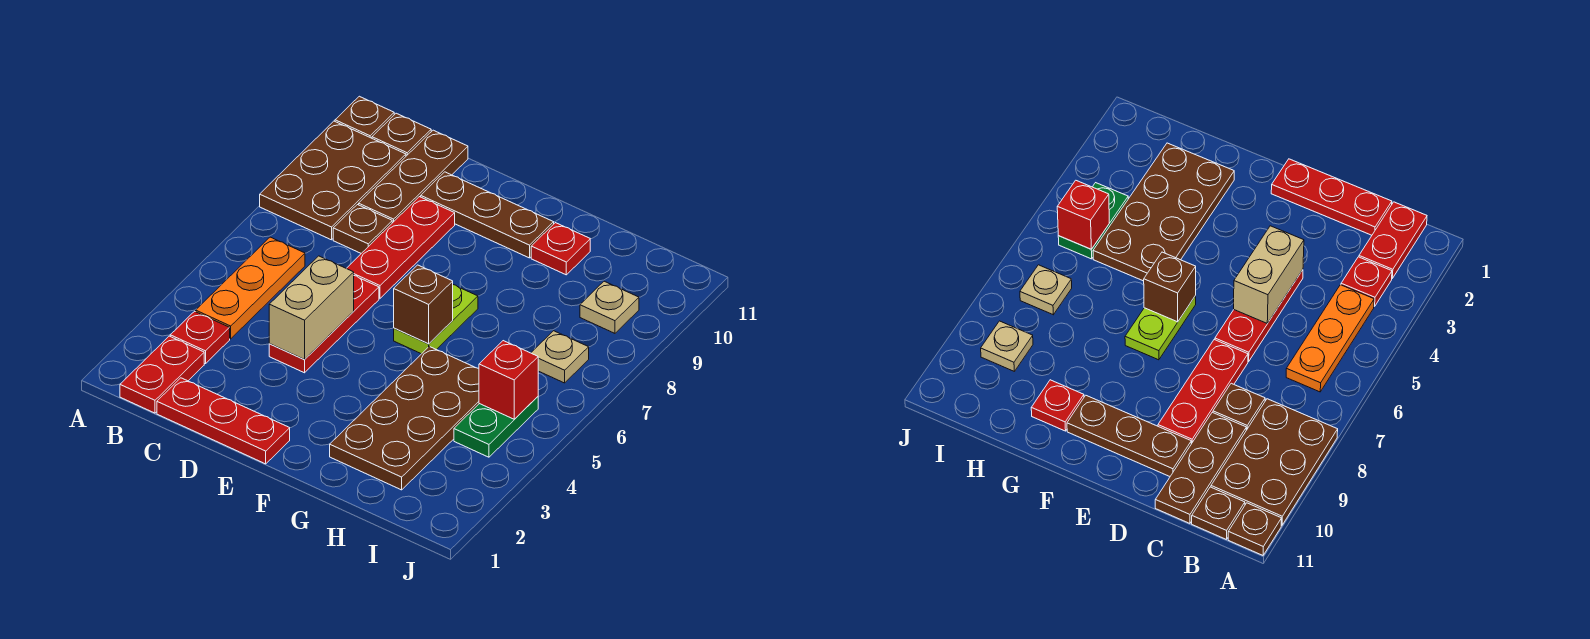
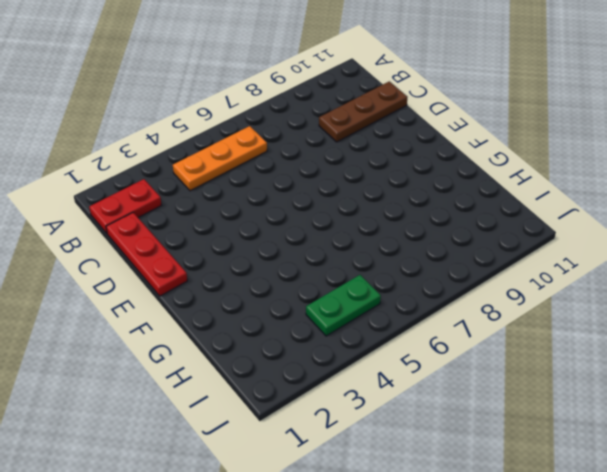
none -> brown 2x3 plate [260,121,406,240]
none -> brown 1x1 plate [335,96,394,138]
none -> red 1x1 plate [170,311,230,364]

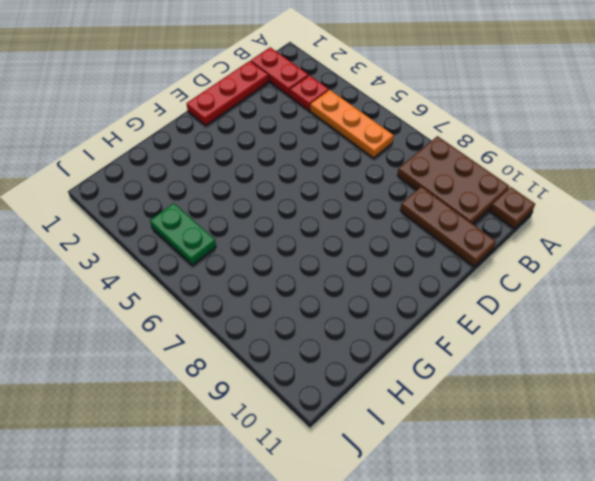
none -> brown 1x1 plate [372,113,431,156]
none -> brown 1x1 plate [333,205,392,253]
none -> red 1x3 plate [269,276,379,373]

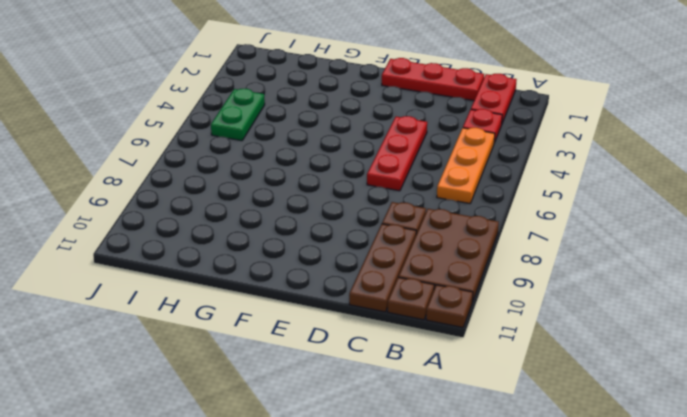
none -> red 1x3 plate [347,197,455,298]
none -> brown 1x3 plate [421,172,554,258]
none -> lime 1x2 plate [394,285,478,354]

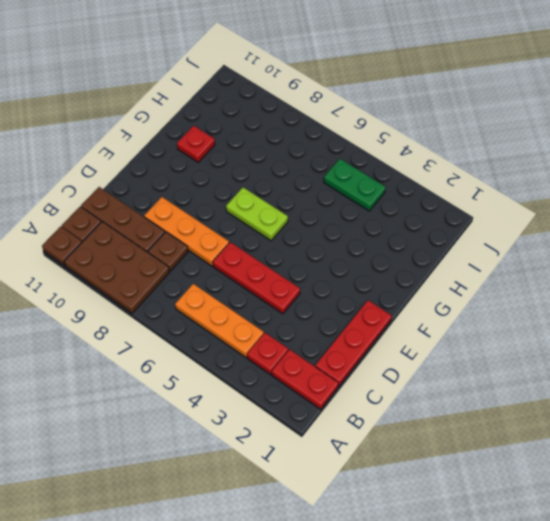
orange 1x3 plate [144,197,229,266] -> red 1x3 plate [347,197,455,298]
none -> brown 1x3 plate [421,172,554,258]
none -> brown 2x4 plate [330,346,479,490]
none -> tan 1x1 plate [531,331,589,383]

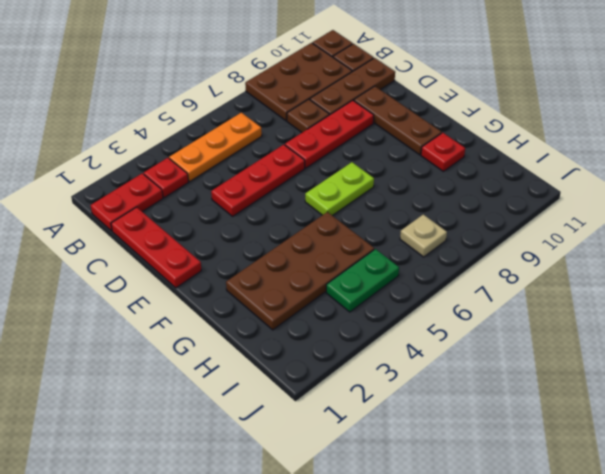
none -> tan 1x1 plate [580,281,639,333]
none -> tan 1x2 brick [269,256,354,359]
none -> brown 1x1 brick [394,265,453,344]

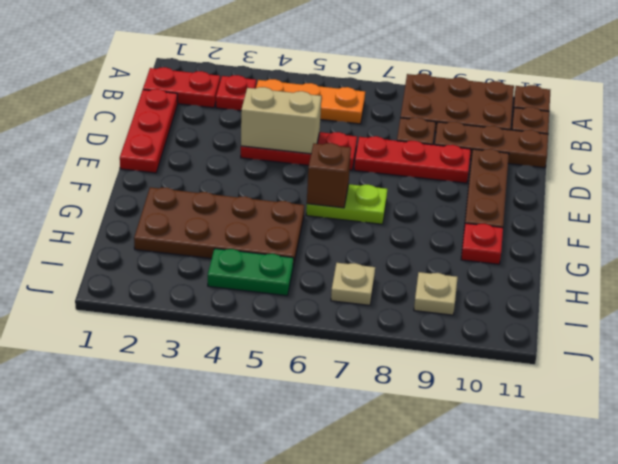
none -> red 1x1 brick [479,341,538,419]

